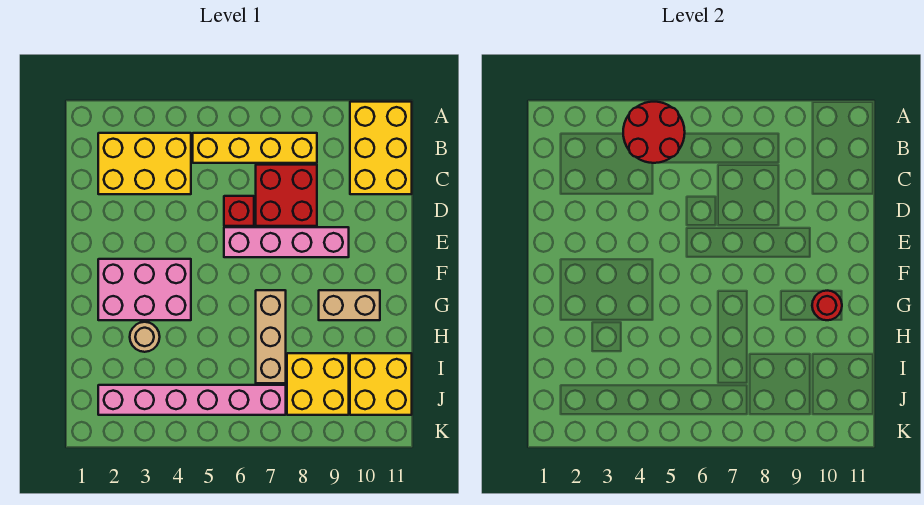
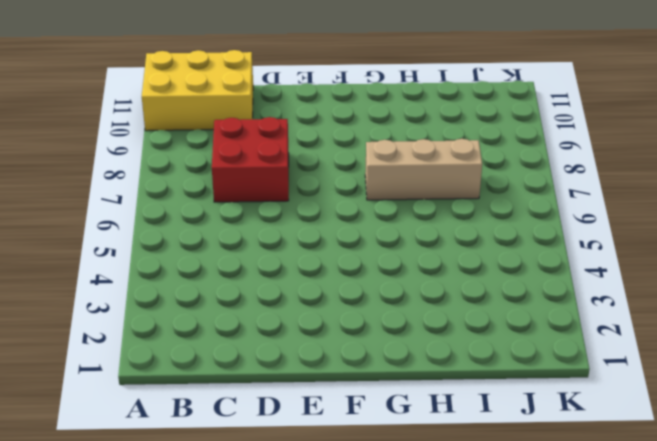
none -> yellow 2x3 brick [98,133,191,194]
none -> yellow 1x4 brick [193,133,317,163]
none -> red 1x1 brick [224,196,254,226]

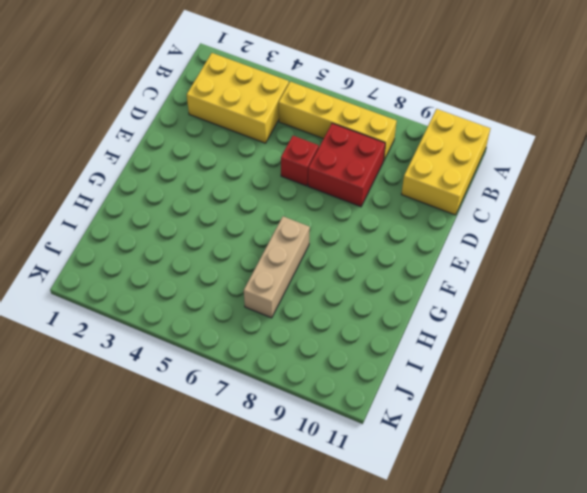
none -> pink 1x4 brick [224,227,349,257]
none -> pink 2x3 brick [98,259,191,320]
none -> tan 1x2 brick [319,290,380,320]

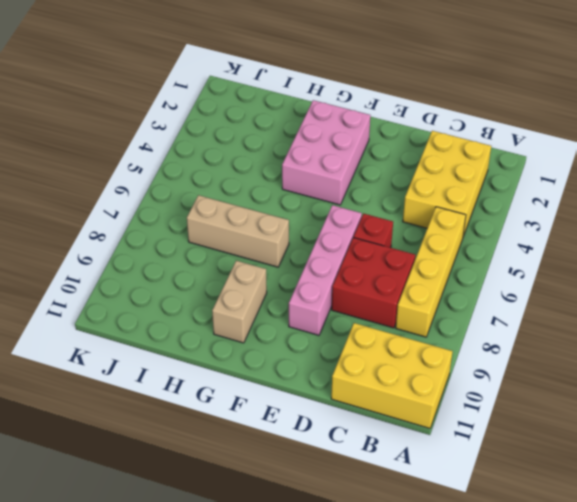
none -> tan 1x1 round brick [130,322,160,352]
none -> yellow 2x2 brick [287,353,349,415]
none -> yellow 2x2 brick [350,353,412,415]

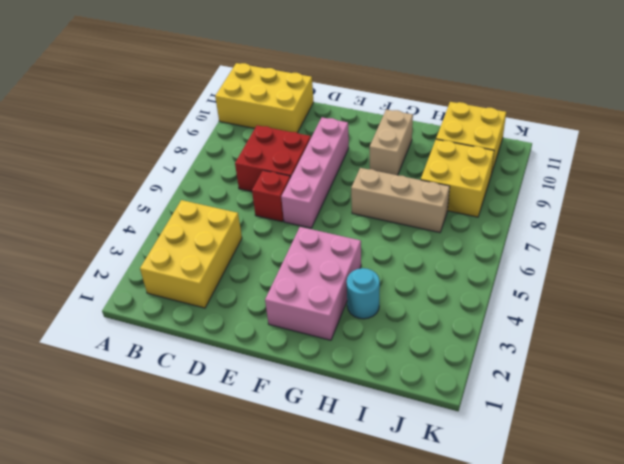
cyan 1x1 round brick [347,268,380,319] -> tan 1x1 round brick [130,322,160,352]
none -> yellow 1x4 brick [193,133,317,163]
none -> pink 1x6 brick [98,385,286,415]
none -> red 2x2 round brick [623,102,685,163]

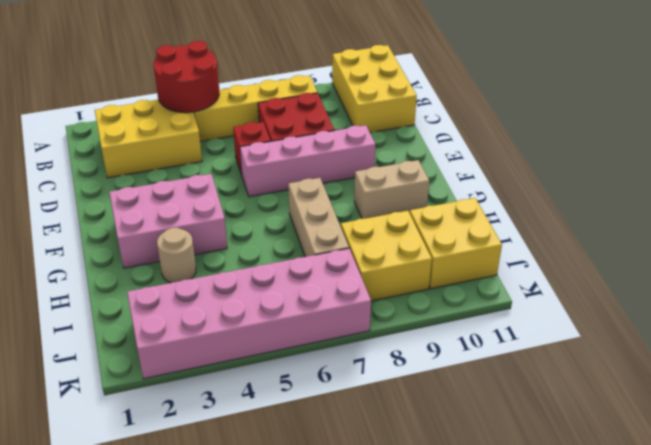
pink 2x6 brick [127,248,371,379] -> pink 1x6 brick [98,385,286,415]
none -> red 1x1 round brick [812,291,842,320]

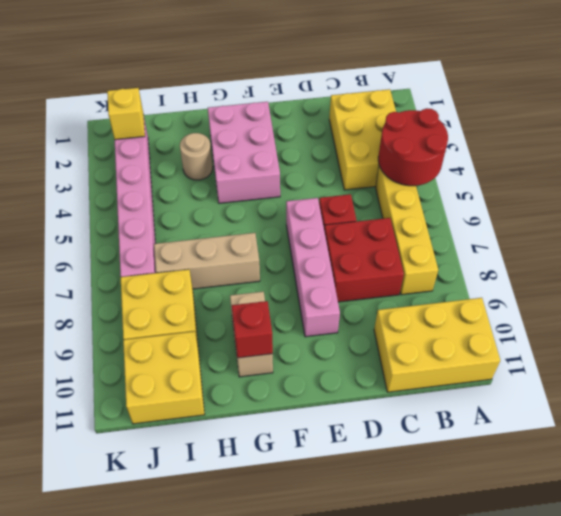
red 1x1 brick [232,301,273,358] -> red 1x1 round brick [812,291,842,320]
yellow 1x1 brick [107,88,145,140] -> none

